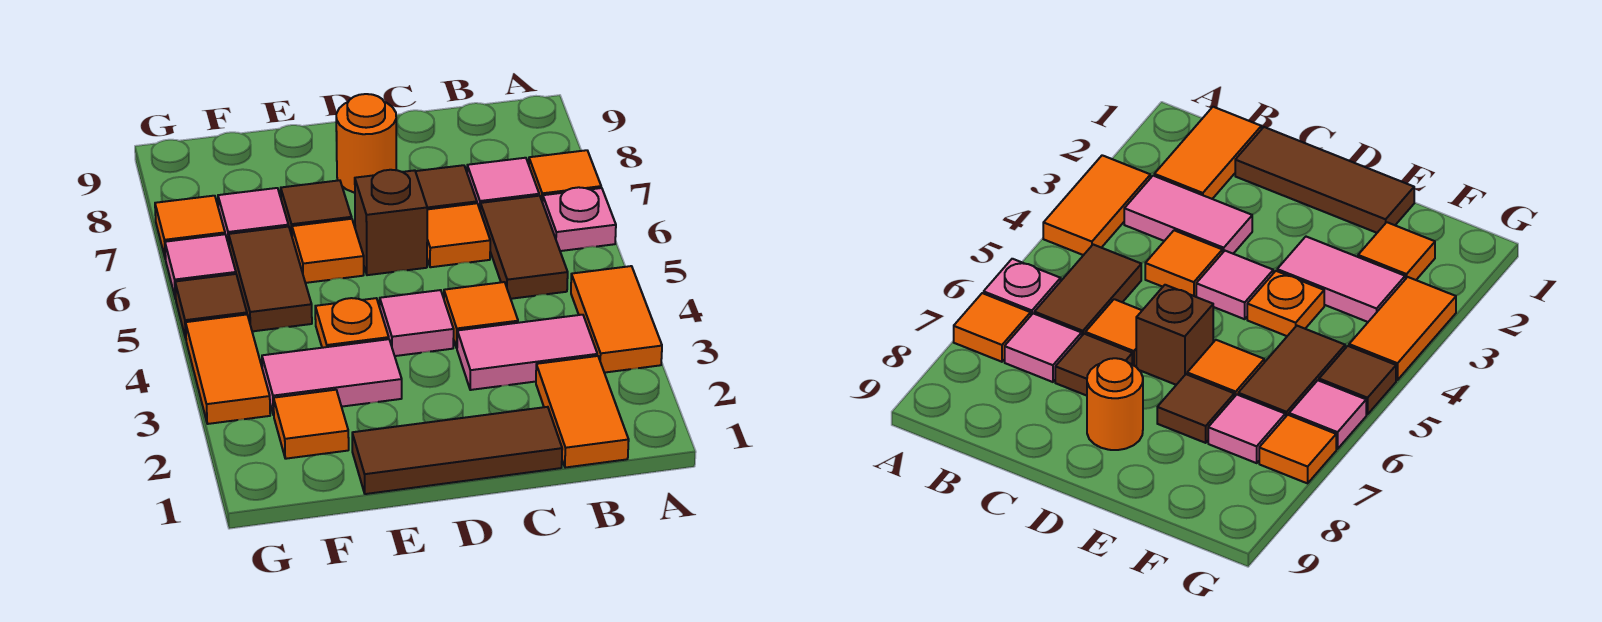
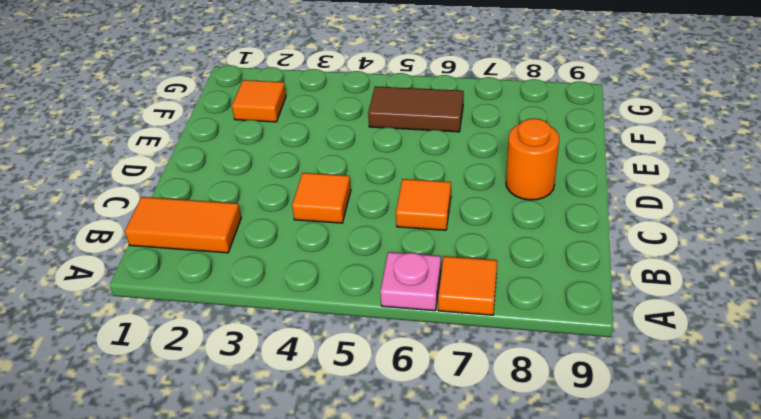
none -> orange 1x2 tile [571,266,662,373]
none -> pink 1x2 tile [457,315,597,390]
none -> brown 1x2 tile [480,196,568,299]

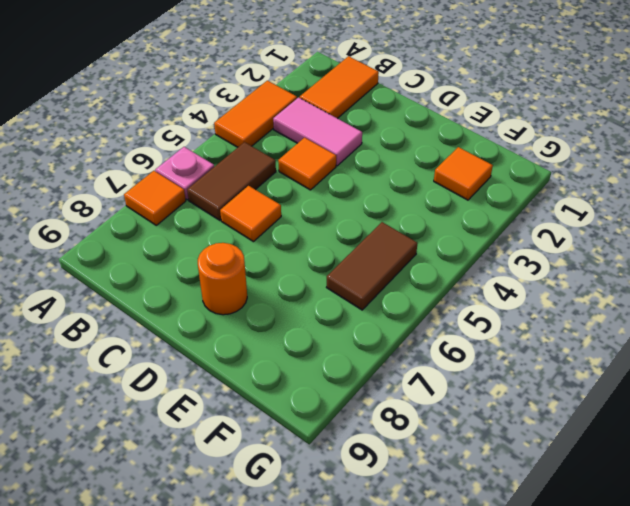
none -> pink 1x1 tile [467,158,539,209]
none -> brown 1x3 tile [352,407,562,494]
none -> brown 1x1 tile [415,165,477,209]

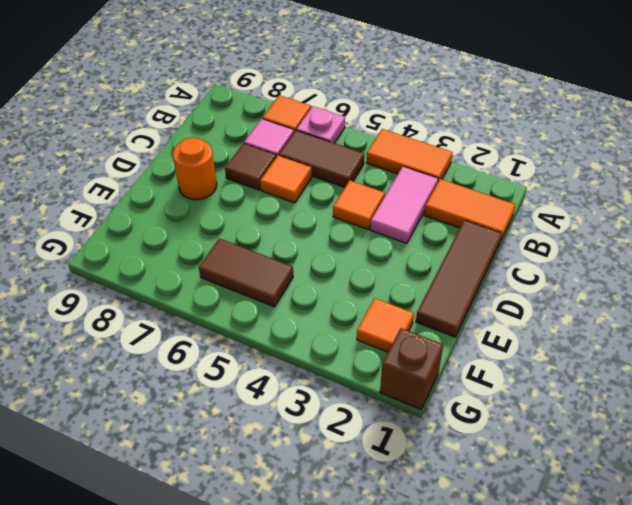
brown 1x1 brick [380,328,443,410] -> brown 1x1 brick moved to [355,170,427,275]
none -> pink 1x1 tile [380,290,454,356]
none -> pink 1x2 tile [262,339,402,415]
none -> orange 1x1 plate [315,298,389,348]

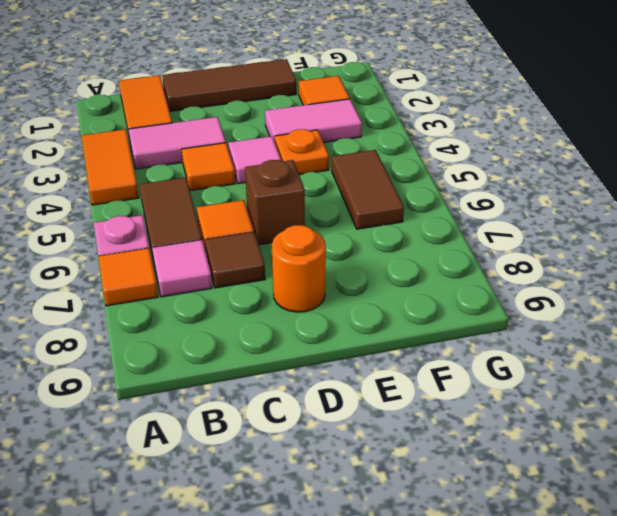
none -> orange 1x1 tile [292,219,364,283]
none -> brown 1x1 tile [281,180,352,235]
none -> pink 1x1 tile [218,188,288,245]

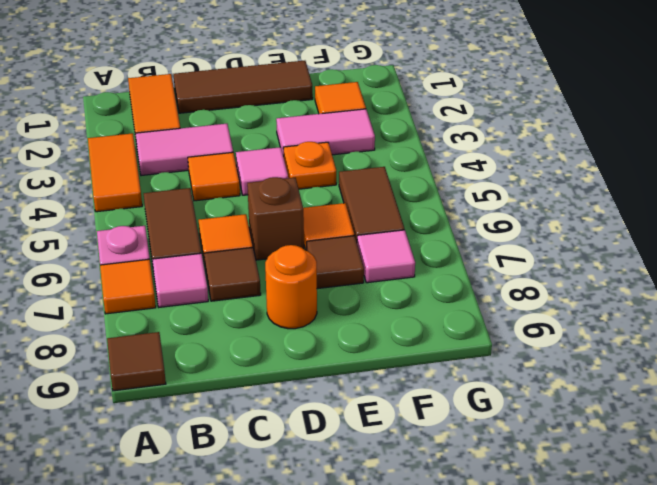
brown 1x1 tile [107,332,166,391] -> brown 1x1 tile moved to [175,274,247,338]
none -> orange 1x2 tile [186,315,270,424]
none -> pink 1x1 tile [165,234,236,299]
none -> orange 1x1 tile [155,196,225,259]

